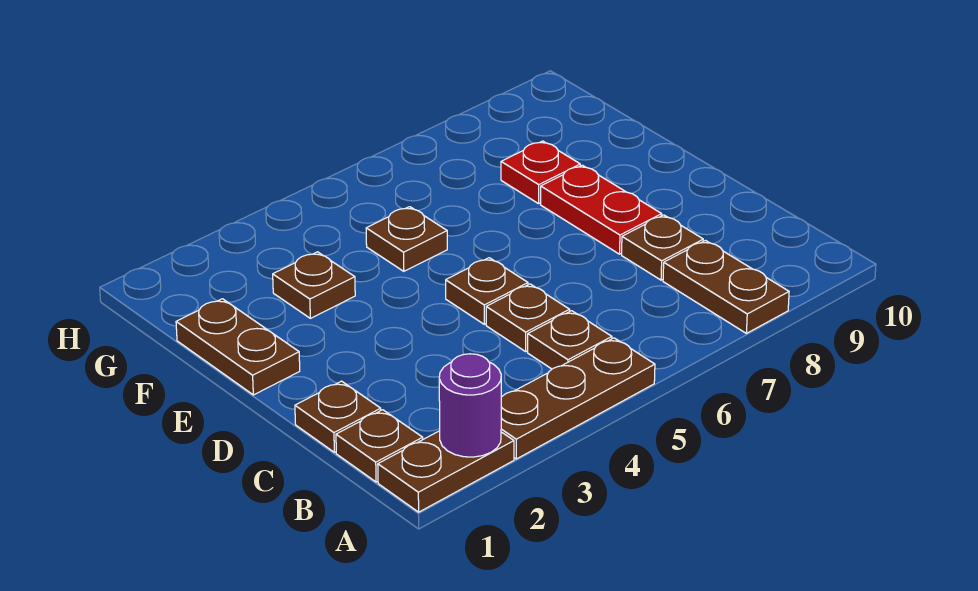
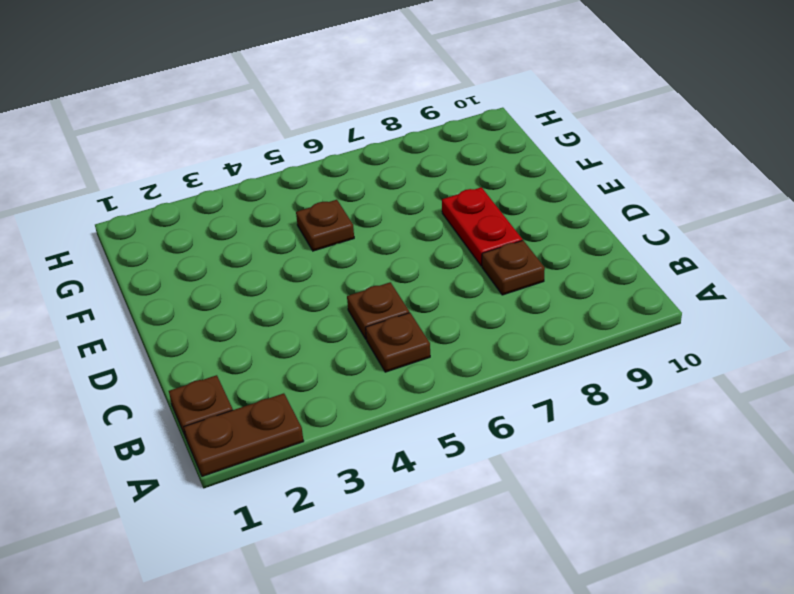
none -> brown 1x3 plate [501,338,655,459]
none -> brown 1x2 plate [663,241,789,333]
none -> brown 1x1 plate [295,381,381,452]

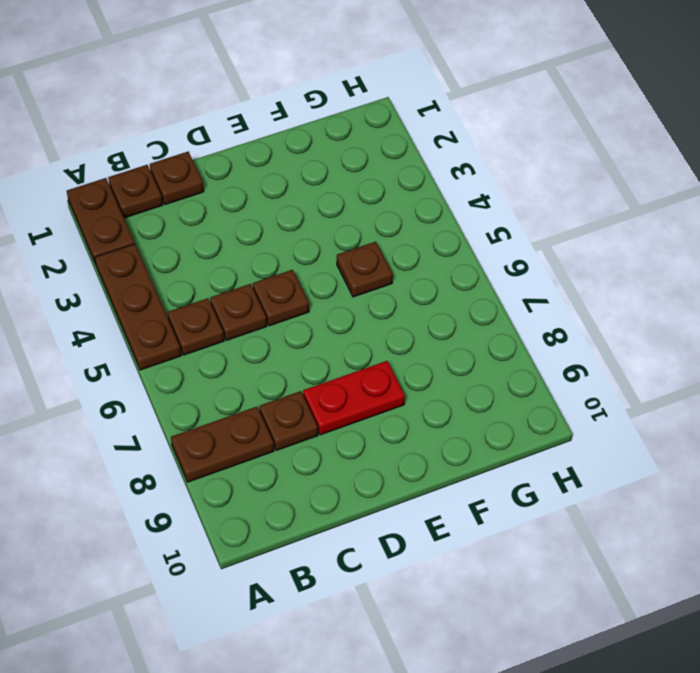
none -> brown 1x2 plate [176,299,300,395]
none -> brown 1x1 plate [273,252,355,318]
none -> red 1x1 plate [501,141,580,204]

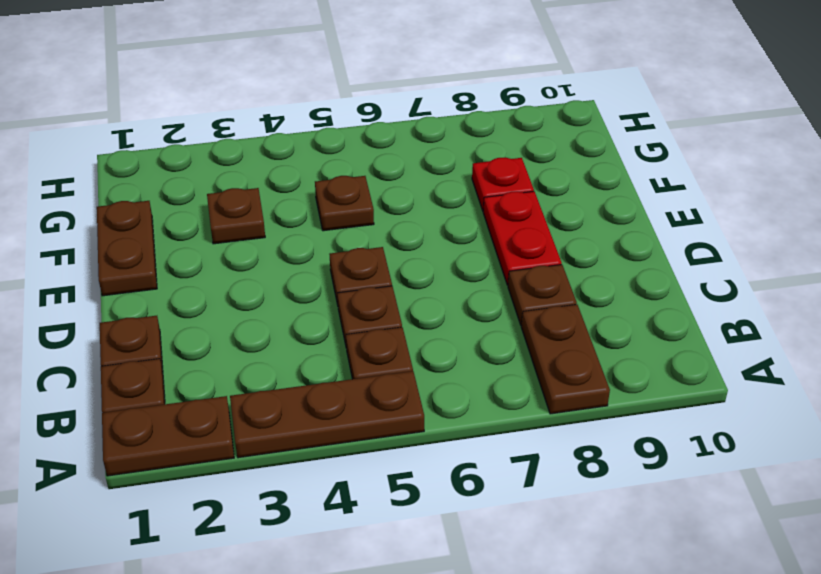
none -> purple 1x1 round brick [439,354,501,457]

